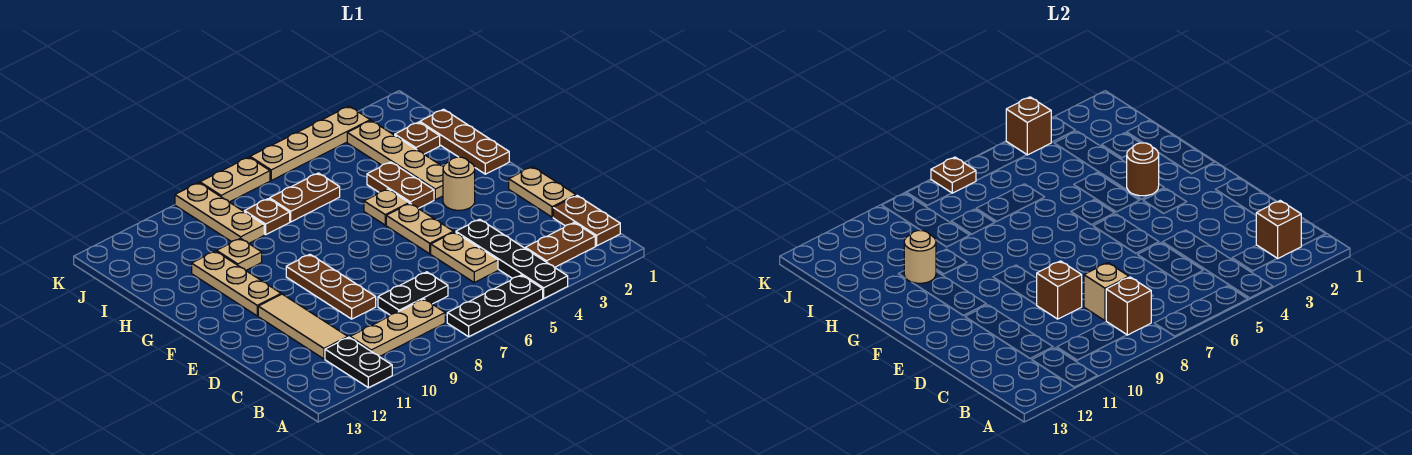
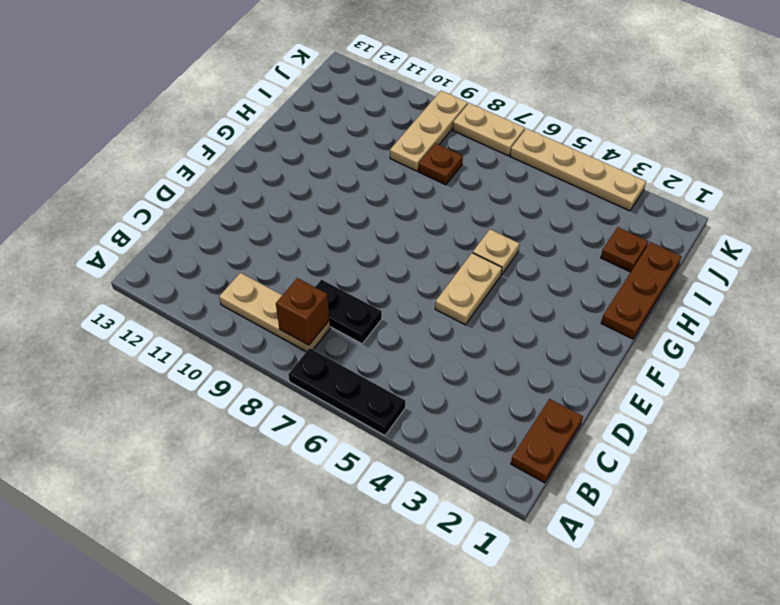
none -> black 1x4 plate [456,219,568,298]
none -> black 1x2 plate [325,337,392,388]
none -> brown 1x2 plate [525,223,595,267]
none -> tan 1x2 plate [431,232,498,282]

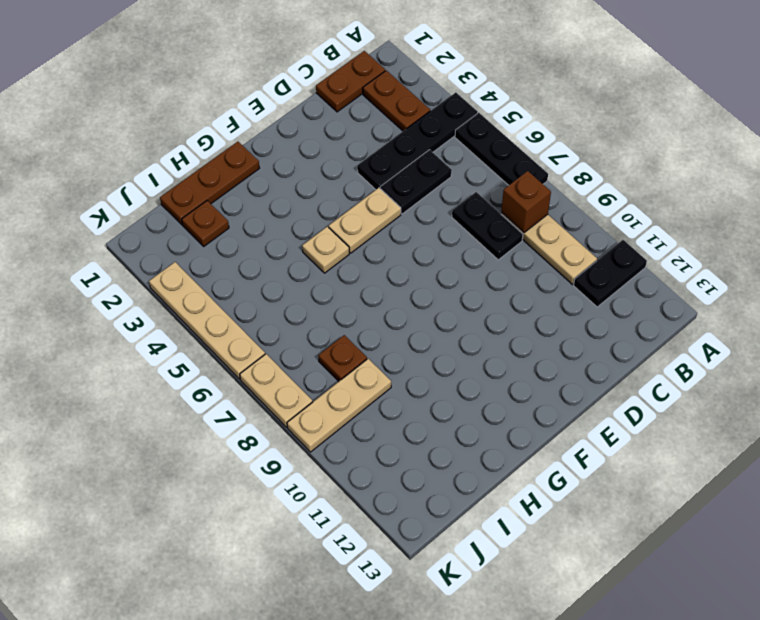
black 1x2 plate [380,150,452,214] -> tan 1x2 plate [431,232,498,282]
none -> tan 1x3 tile [258,294,348,359]
none -> tan 1x2 plate [509,167,576,217]
none -> brown 1x3 plate [286,254,376,319]
none -> tan 1x1 round brick [443,157,475,210]

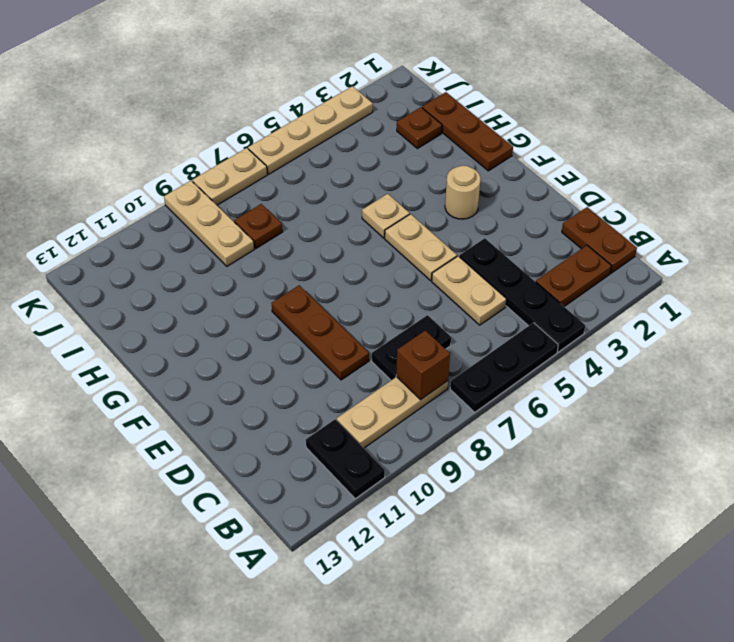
none -> tan 1x3 tile [258,294,348,359]
none -> tan 1x2 plate [509,167,576,217]
none -> tan 1x3 plate [192,251,281,316]
none -> tan 1x4 plate [347,121,443,200]

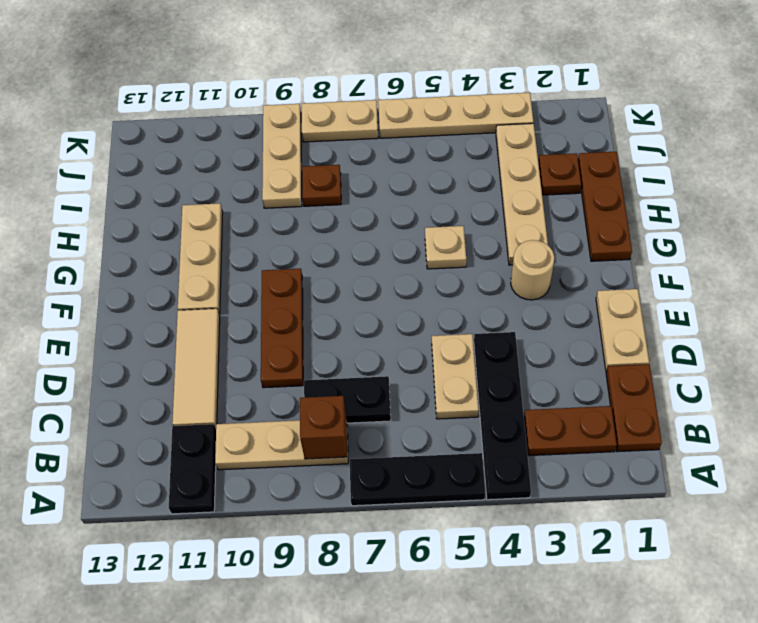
none -> tan 1x2 plate [386,203,454,254]
none -> brown 1x2 plate [367,162,434,208]
none -> tan 1x1 plate [217,238,262,270]
none -> brown 1x2 plate [270,173,340,222]

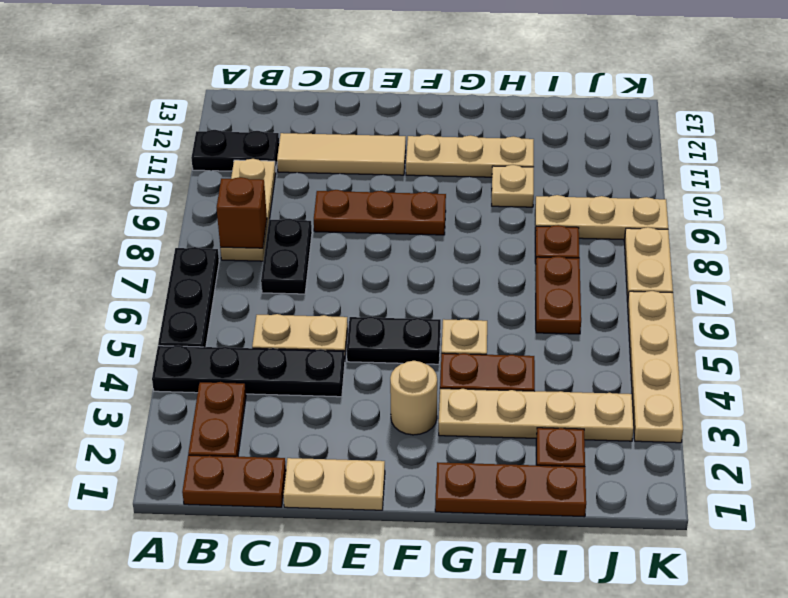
black 1x2 plate [347,317,441,364] -> tan 1x2 plate [386,203,454,254]
none -> brown 1x1 brick [1256,201,1301,259]
none -> tan 1x1 brick [1084,263,1129,321]
none -> brown 1x1 brick [1037,261,1082,319]
none -> brown 1x1 round brick [1127,143,1159,196]

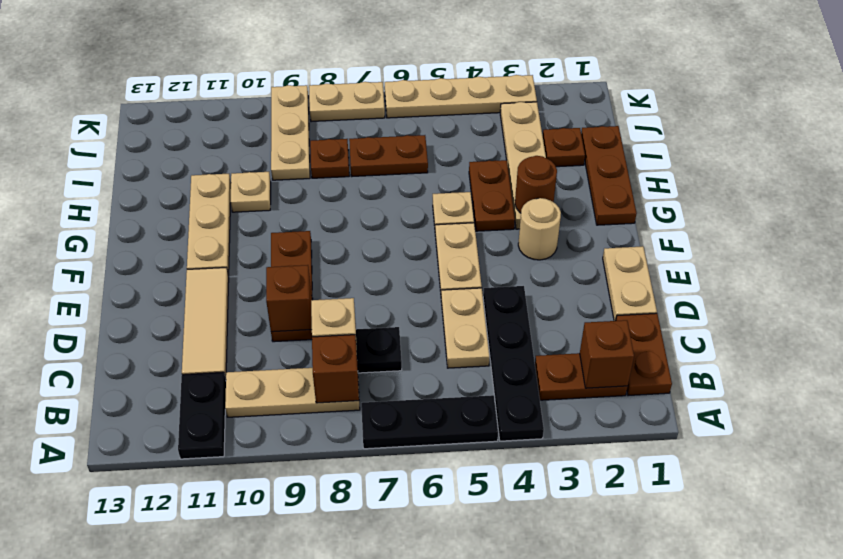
none -> tan 1x1 round brick [904,230,936,283]
none -> brown 1x1 brick [1006,97,1051,155]
none -> brown 1x1 plate [931,157,976,193]

